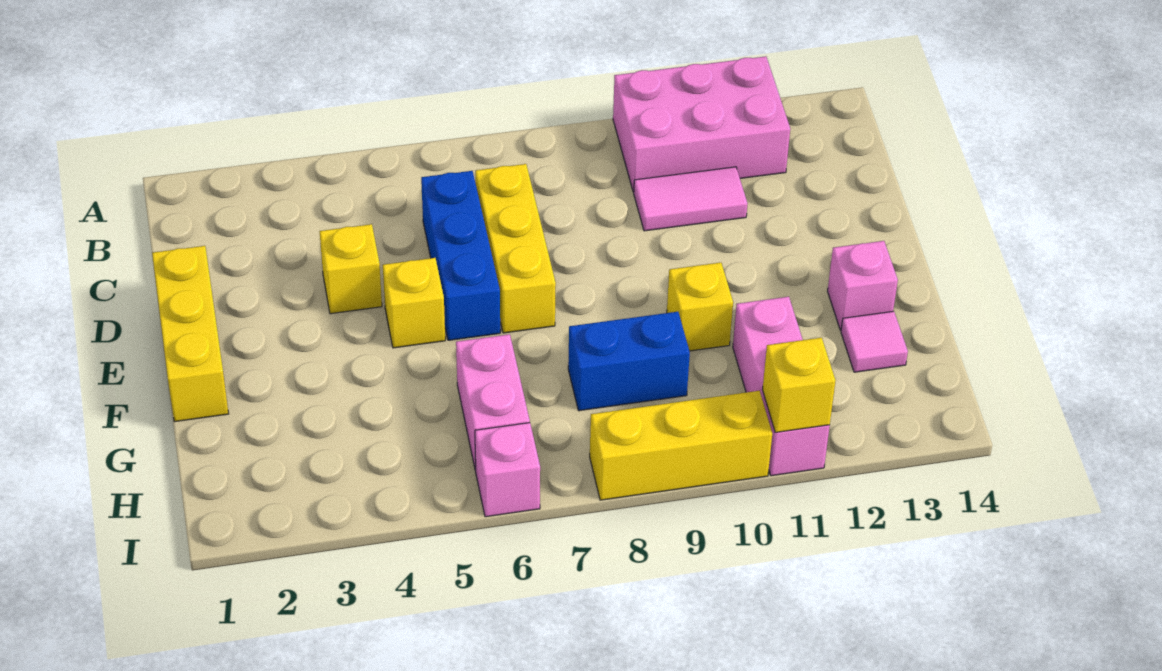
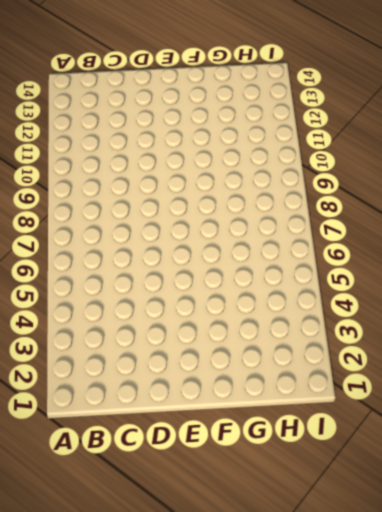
none -> pink 2x3 brick [613,56,790,192]
none -> blue 1x3 brick [421,171,500,340]
none -> yellow 1x3 brick [475,164,556,333]

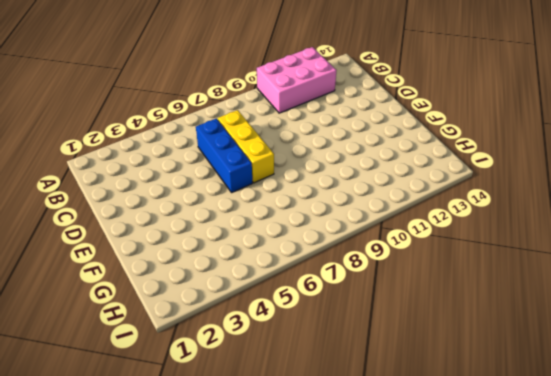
none -> pink 1x2 tile [634,167,748,231]
none -> yellow 1x3 brick [152,246,229,422]
none -> yellow 1x1 brick [319,224,382,314]

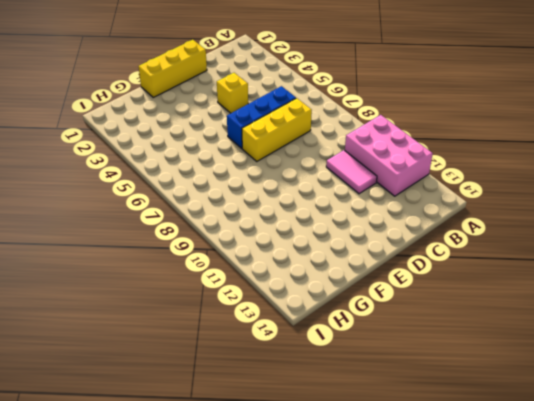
none -> yellow 1x1 brick [383,258,445,348]
none -> yellow 1x1 brick [667,263,733,351]
none -> pink 1x1 brick [828,241,898,330]

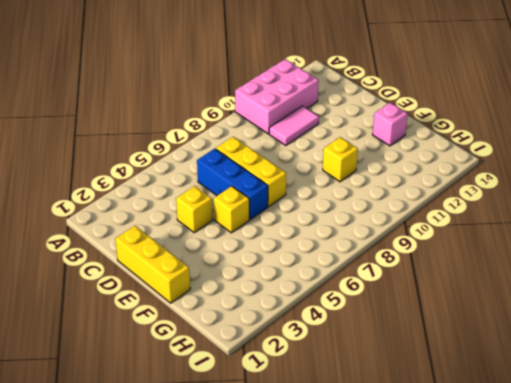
none -> pink 1x2 brick [456,334,530,471]
none -> blue 1x2 brick [568,312,690,411]
none -> pink 1x3 brick [733,297,830,476]

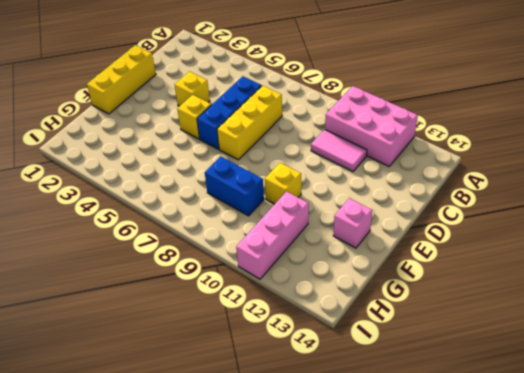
none -> pink 1x2 brick [456,334,530,471]
none -> pink 1x1 tile [841,311,908,372]
none -> pink 1x1 brick [475,423,540,517]

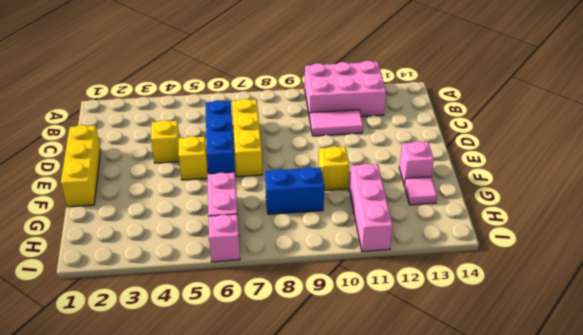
none -> yellow 1x3 brick [590,391,772,500]
none -> yellow 1x1 brick [762,338,836,432]

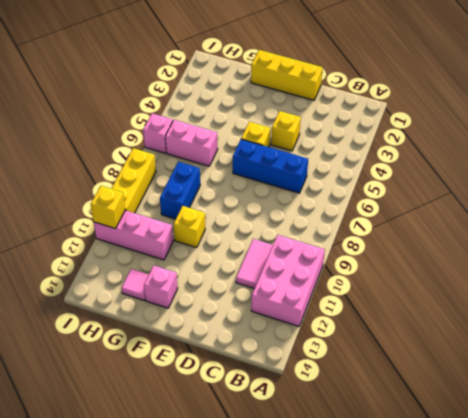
none -> yellow 1x3 brick [475,164,556,333]

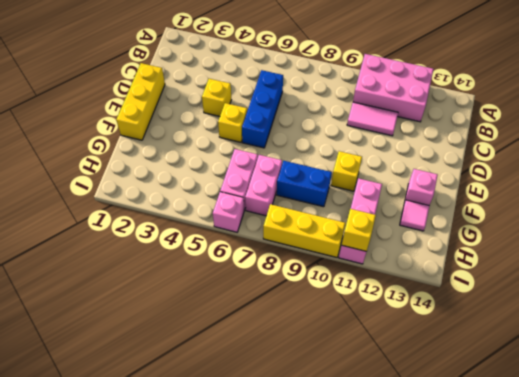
pink 1x2 brick [245,155,282,216] -> none
none -> yellow 1x3 brick [475,164,556,333]

